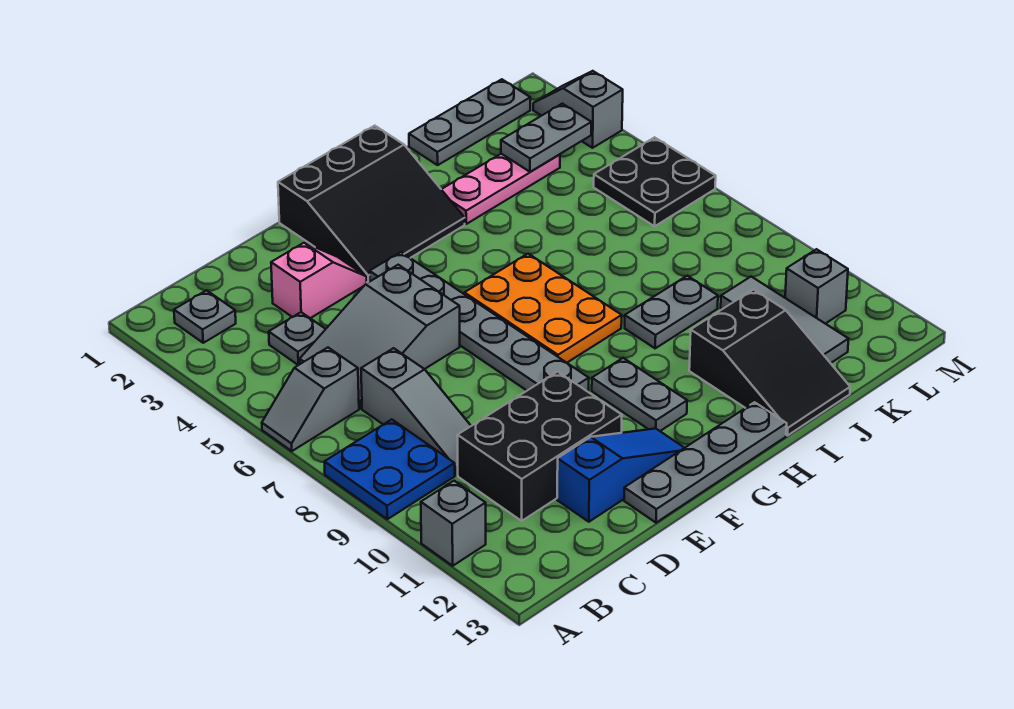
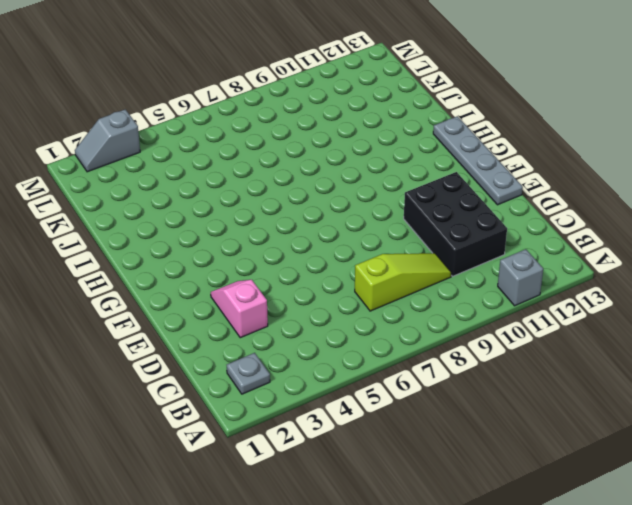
lime 1x3 slope [355,253,452,311] -> grey 1x3 slope [361,348,471,475]
none -> grey 1x2 slope [262,348,359,451]
none -> blue 2x2 plate [324,419,455,519]
none -> grey 1x1 plate [269,312,325,365]

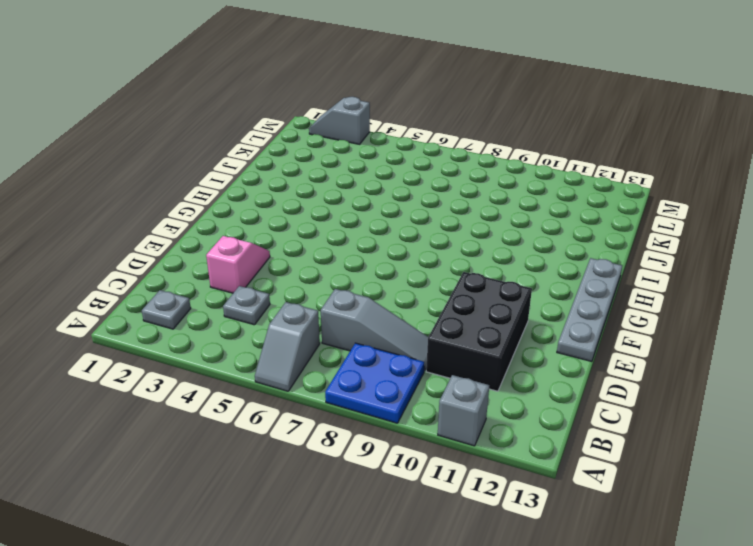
none -> grey 2x3 slope [300,265,460,408]
none -> blue 1x3 slope [557,429,684,522]
none -> black 3x3 slope [278,126,465,283]

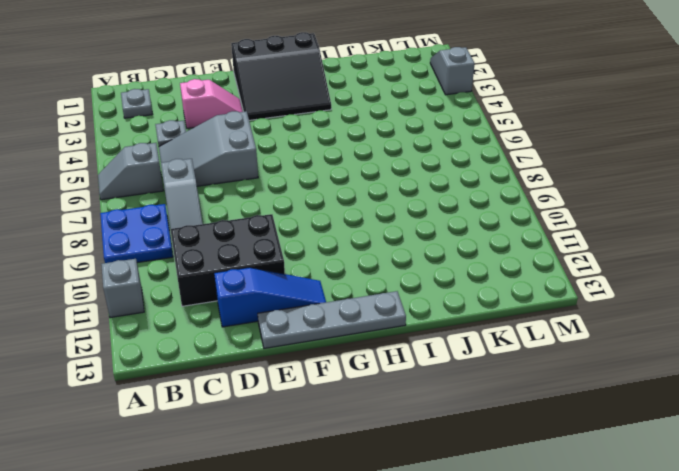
none -> grey 1x6 plate [370,252,589,392]
none -> orange 2x3 plate [464,254,622,363]
none -> grey 1x2 plate [592,358,687,431]

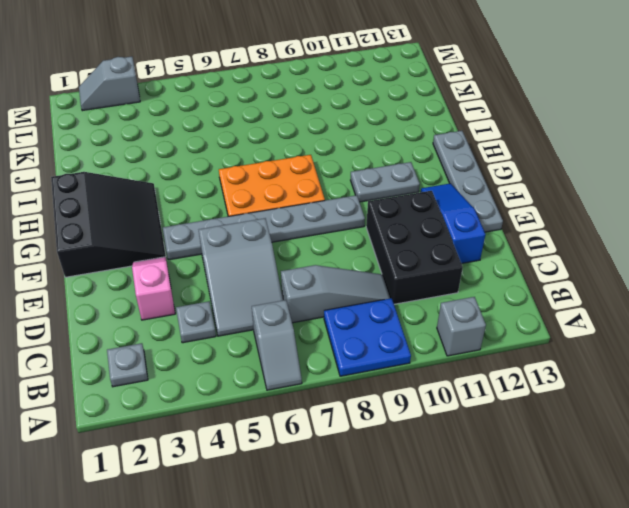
none -> pink 1x3 plate [441,154,560,224]
none -> grey 1x2 plate [625,276,718,348]
none -> black 2x3 slope [689,290,850,436]

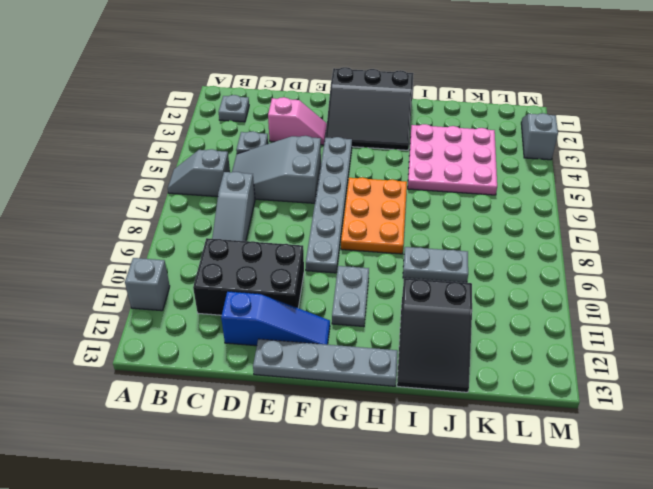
pink 3x3 plate [408,124,497,195] -> pink 1x3 plate [441,154,560,224]
none -> blue 2x2 plate [324,419,455,519]
none -> grey 1x3 plate [409,79,530,165]
none -> grey 1x3 tile [721,277,848,363]

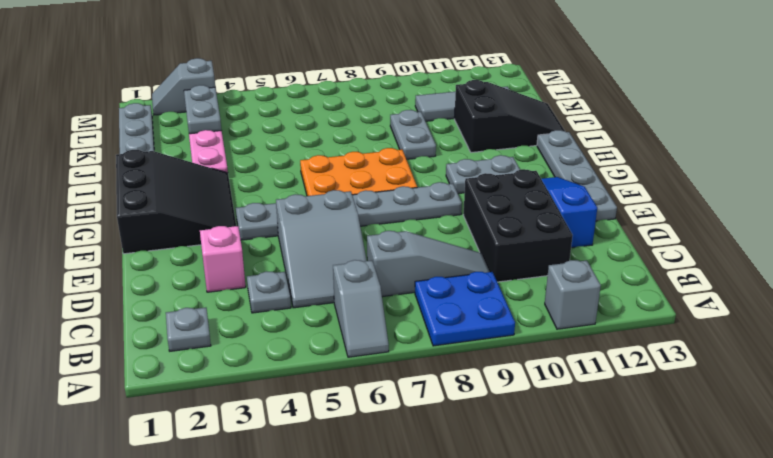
none -> black 2x2 plate [594,137,716,226]
none -> grey 1x1 brick [785,249,848,324]

